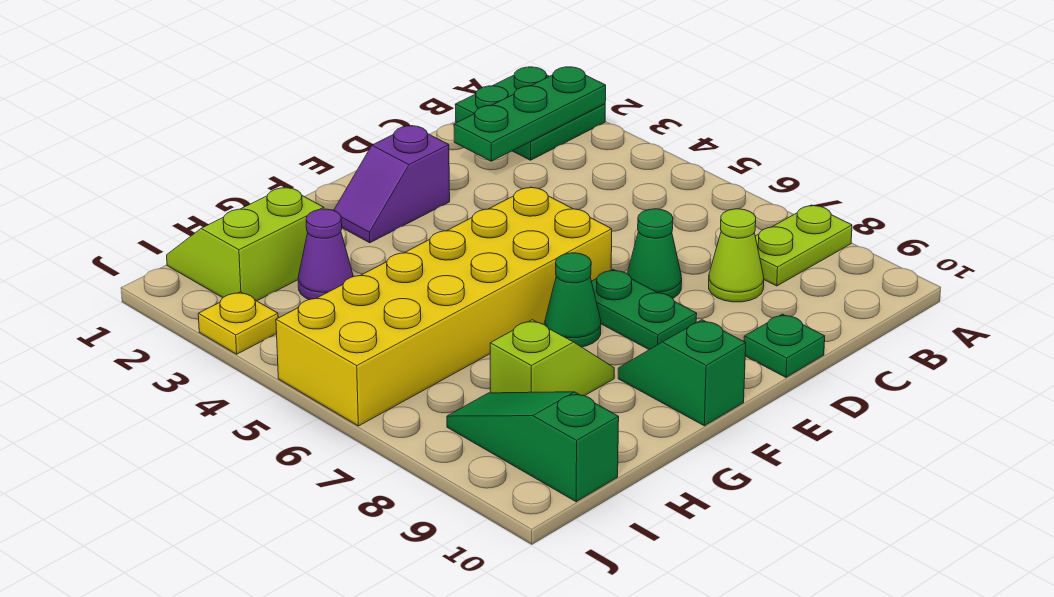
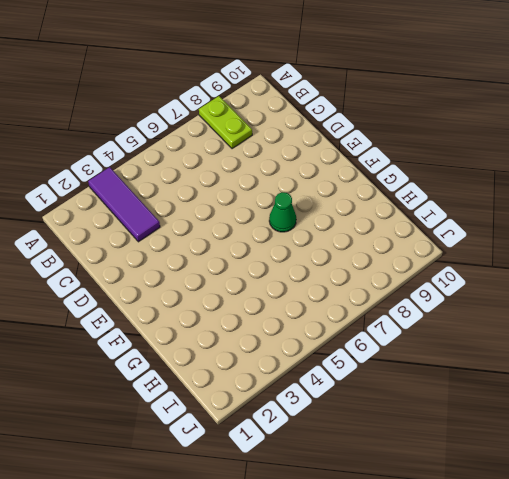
purple 1x3 tile [88,167,160,242] -> none
none -> green 2x2 plate [455,67,605,160]
none -> lime 1x1 cone [709,209,764,302]
none -> green 1x1 cone [627,209,682,298]

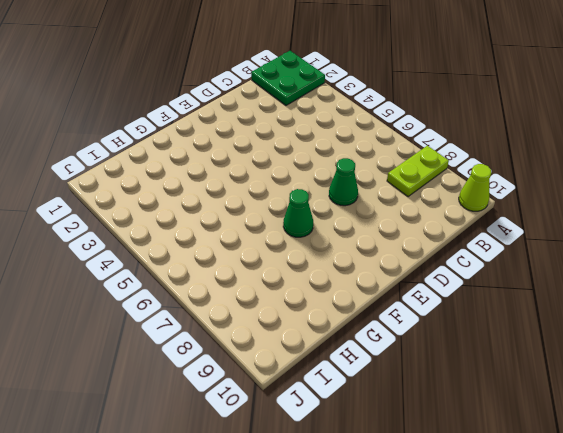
lime 1x1 cone [459,164,491,211] -> lime 1x1 cone moved to [709,209,764,302]
none -> green 1x1 plate [744,314,825,377]
none -> purple 1x2 slope [334,126,450,243]
none -> yellow 2x6 brick [276,187,612,426]

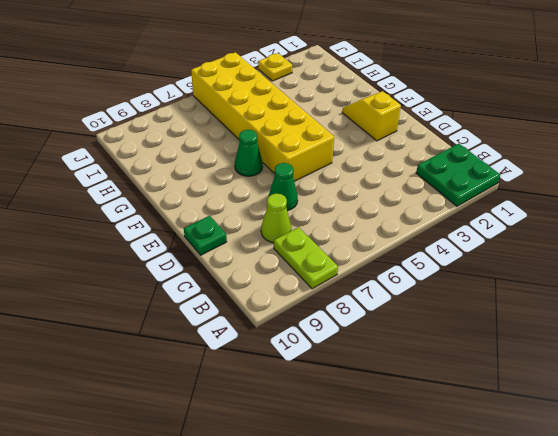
yellow 1x2 slope [342,91,401,141] -> purple 1x2 slope [334,126,450,243]
none -> green 1x2 plate [591,269,697,350]
none -> green 1x2 slope [618,320,746,426]
none -> lime 1x2 slope [490,320,614,396]

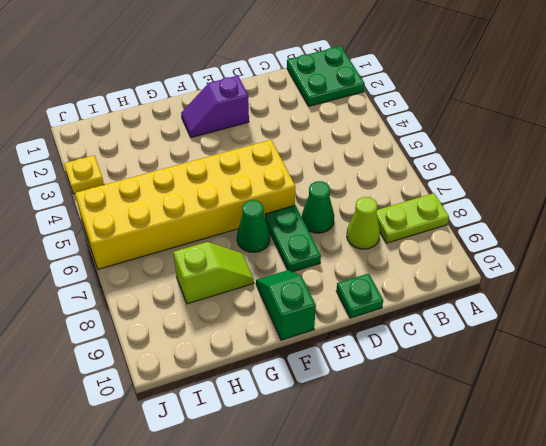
none -> lime 2x2 slope [167,187,324,301]
none -> purple 1x1 cone [298,209,353,300]
none -> green 1x3 slope [447,392,619,502]

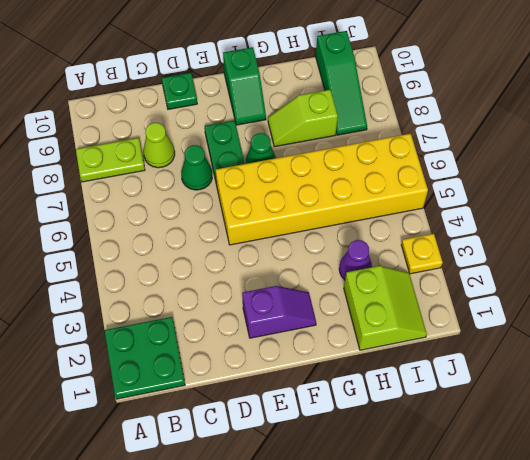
lime 2x2 slope [344,266,427,350] -> lime 2x2 slope turned to [167,187,324,301]
none -> green 1x3 plate [454,67,606,161]

